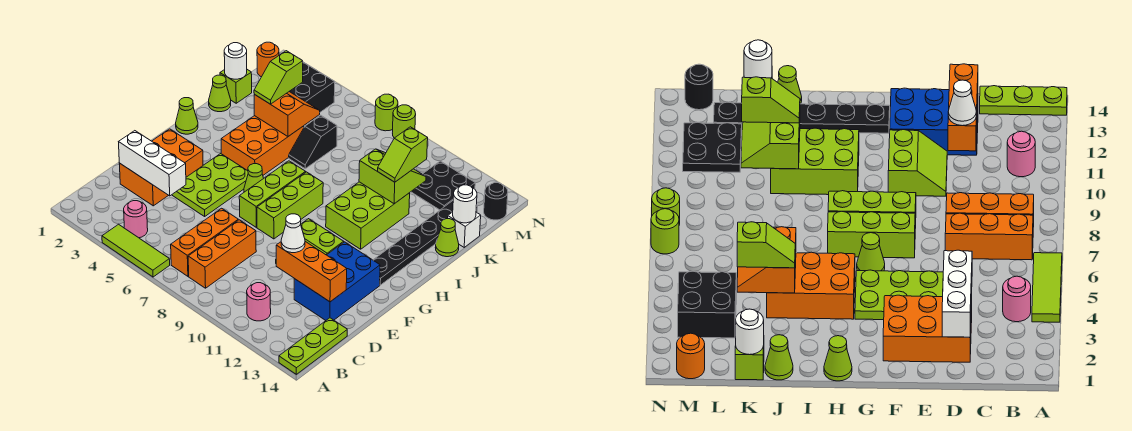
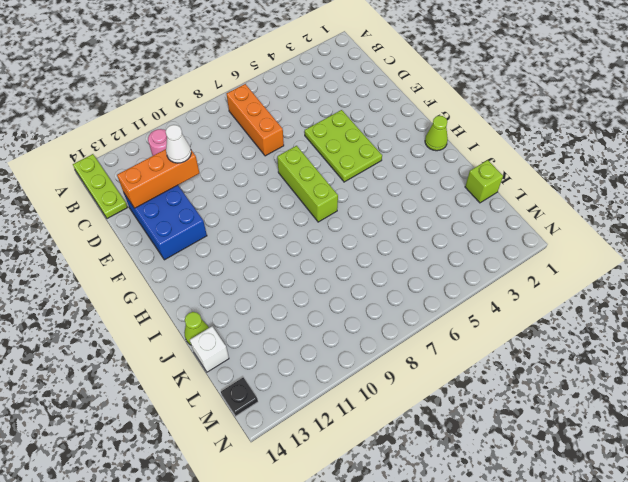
black 1x1 plate [221,378,258,416] -> black 1x1 round brick [484,183,508,220]
none -> lime 1x3 tile [102,224,170,277]
none -> pink 1x1 round brick [124,201,148,238]
none -> orange 1x3 brick [188,220,256,288]
none -> orange 2x3 brick [119,129,203,206]

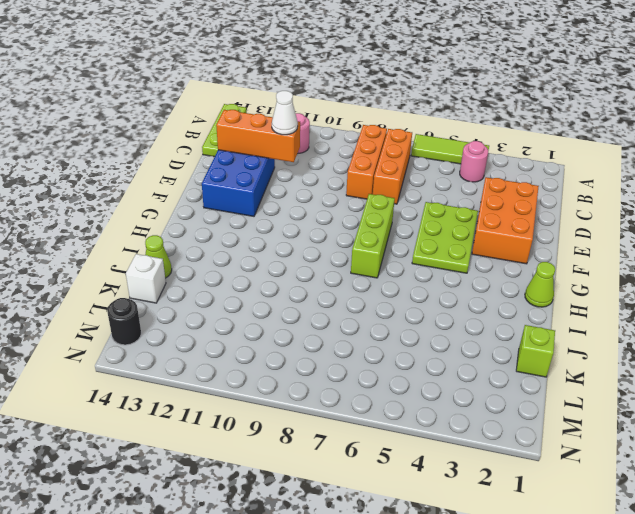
none -> lime 2x2 slope [301,219,344,255]
none -> lime 1x3 brick [257,172,323,239]
none -> lime 1x1 cone [244,164,264,192]
none -> black 1x6 plate [373,201,478,285]

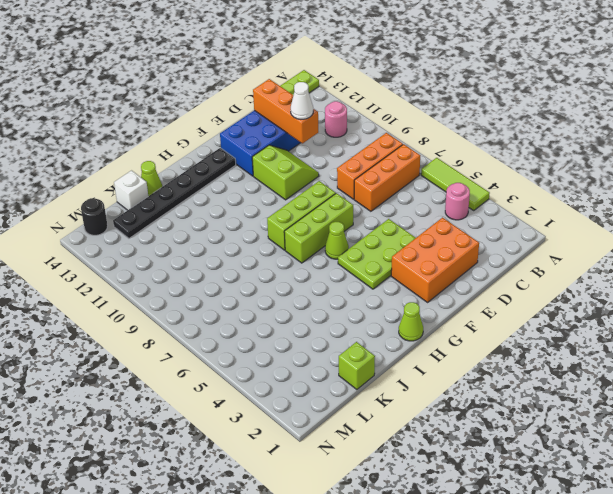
none -> orange 2x3 brick [221,116,304,175]
none -> lime 2x3 brick [326,182,410,249]
none -> lime 1x1 cone [209,75,231,112]
none -> black 1x2 slope [289,115,337,169]

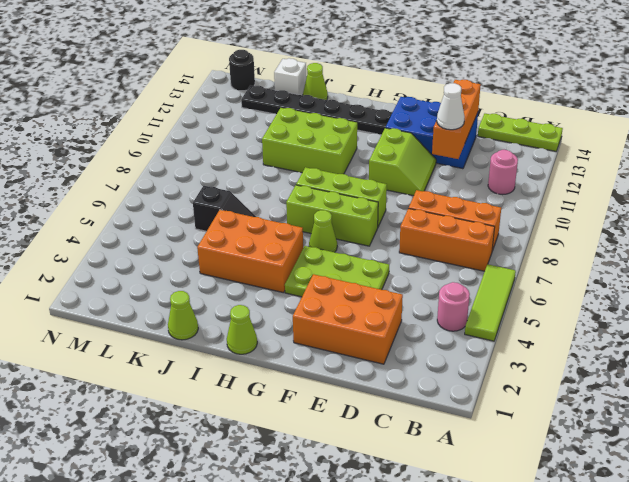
none -> lime 1x1 brick [220,70,252,103]
none -> black 2x2 brick [290,62,335,112]
none -> black 2x2 plate [411,161,475,210]
none -> orange 1x1 round brick [257,42,279,77]

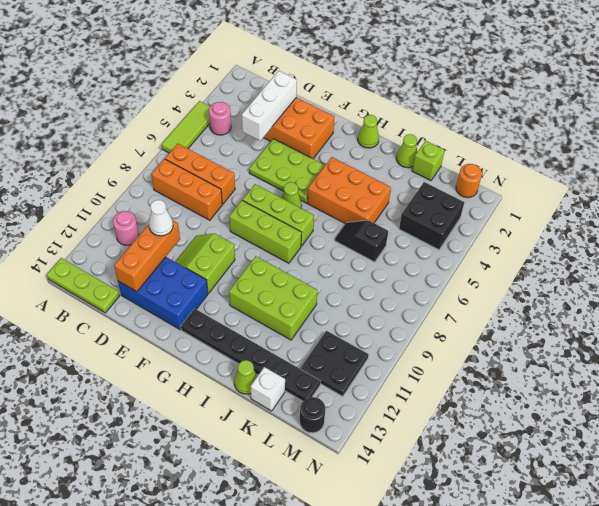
none -> lime 1x1 round brick [375,94,398,131]
none -> lime 1x1 round brick [393,105,416,138]
none -> orange 2x2 slope [254,91,320,136]
none -> lime 2x2 slope [359,149,426,204]

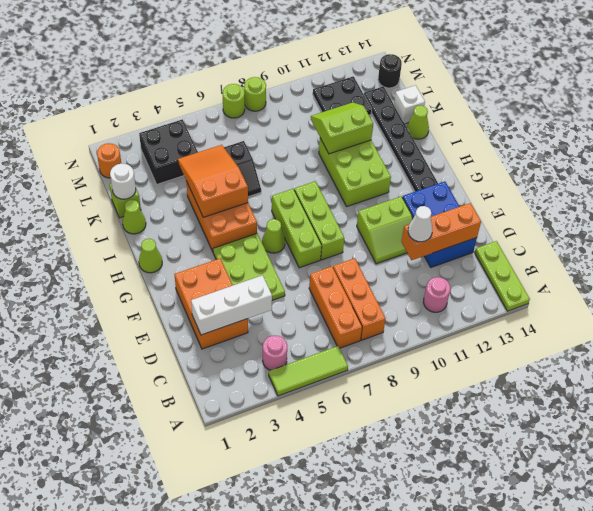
orange 2x3 slope [178,145,248,217] -> orange 2x2 slope [254,91,320,136]
none -> white 1x1 round brick [453,185,477,223]
none -> lime 1x2 slope [254,51,303,104]
none -> lime 1x2 slope [378,127,428,182]

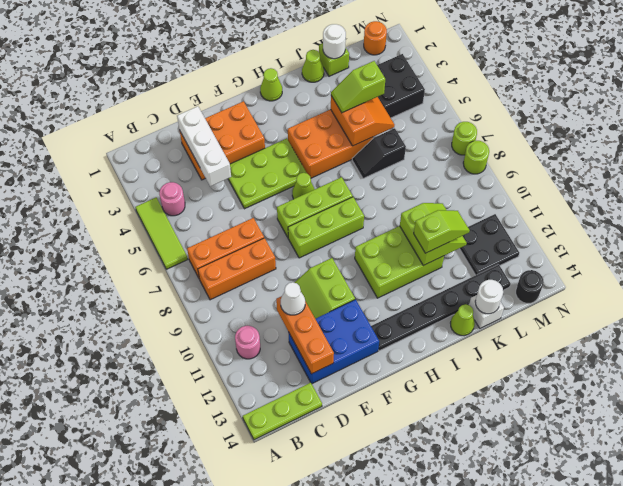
lime 1x2 slope [414,210,470,253] -> lime 1x2 slope turned to [378,127,428,182]

